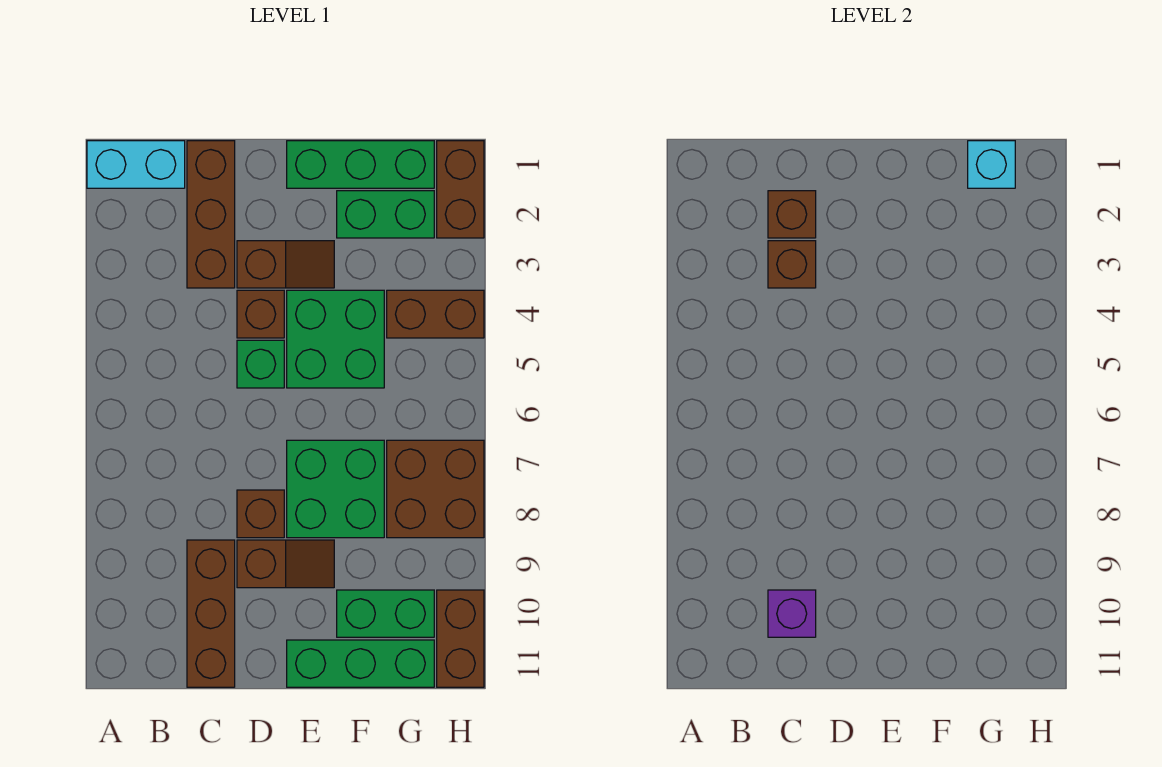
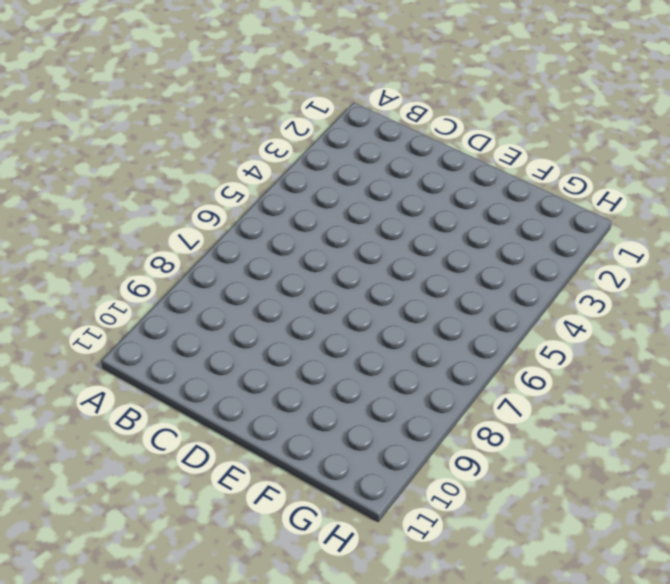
none -> cyan 1x2 brick [87,141,185,188]
none -> brown 1x3 brick [187,141,235,288]
none -> brown 1x3 brick [187,540,235,687]

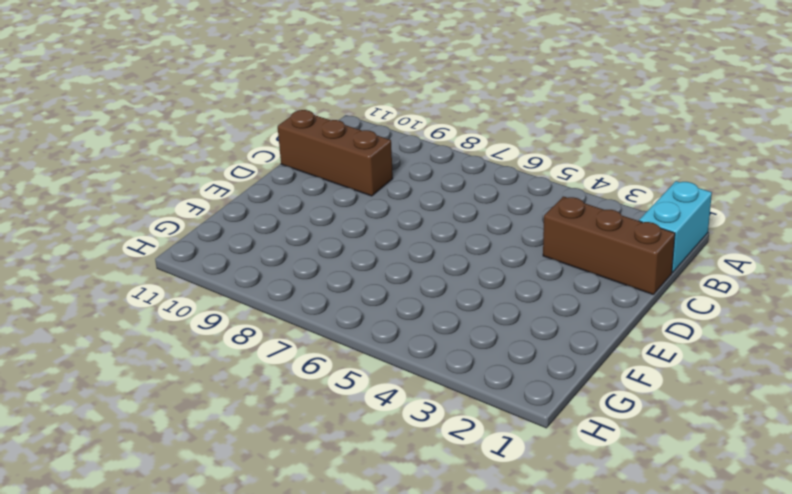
none -> brown 1x2 slope [237,241,334,288]
none -> brown 1x1 brick [237,290,284,338]
none -> green 1x1 brick [237,340,284,388]

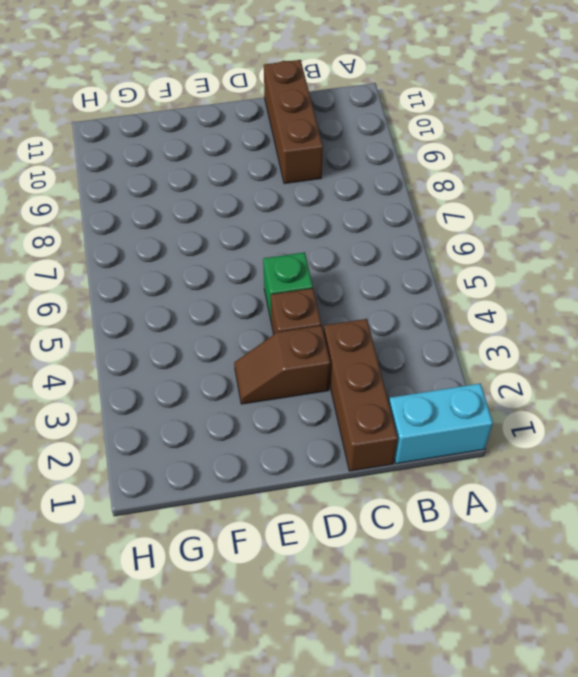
none -> brown 1x1 brick [237,490,284,538]
none -> brown 1x2 slope [237,540,334,588]
none -> green 1x3 brick [287,141,434,188]

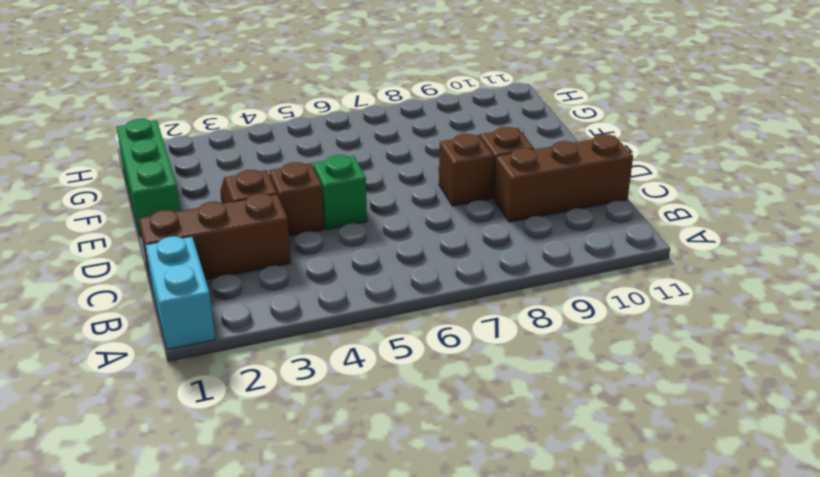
none -> green 2x2 brick [287,290,384,388]
none -> green 2x2 brick [287,440,384,538]
none -> green 1x3 brick [287,640,434,687]

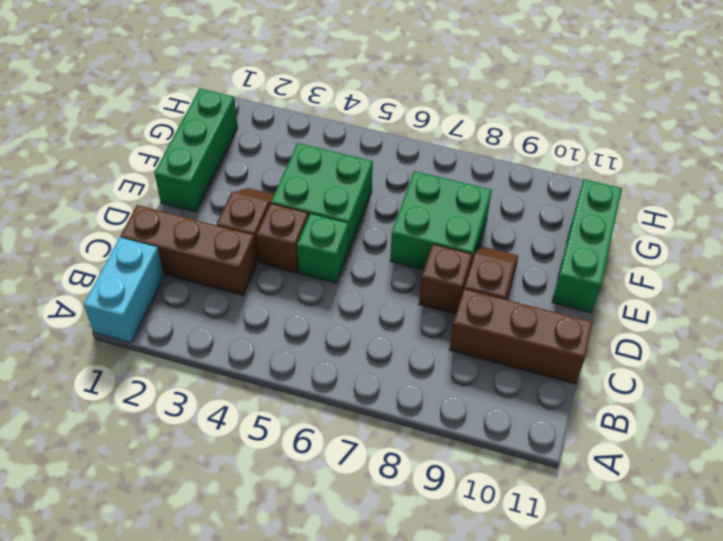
none -> green 1x2 brick [337,191,434,238]
none -> green 1x2 brick [337,590,434,637]
none -> brown 1x2 brick [387,290,484,338]

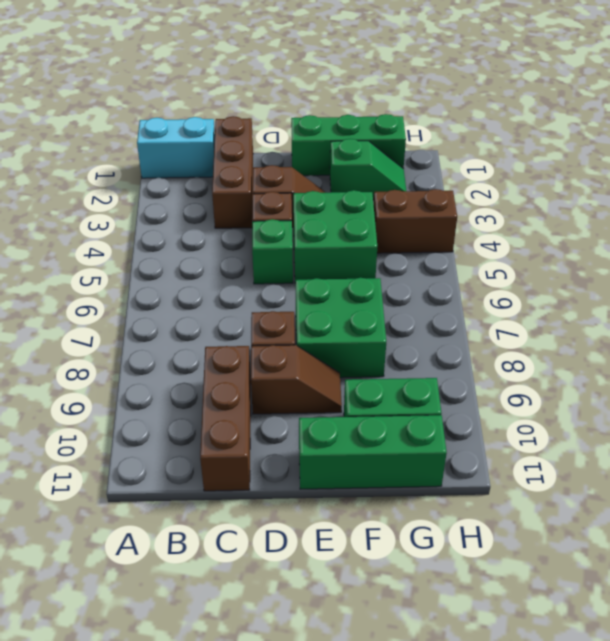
green 1x2 slope [330,139,406,200] -> green 1x2 brick [337,191,434,238]
none -> brown 2x2 brick [387,440,484,538]
none -> brown 1x2 brick [437,141,484,238]
none -> brown 1x2 brick [437,590,484,687]

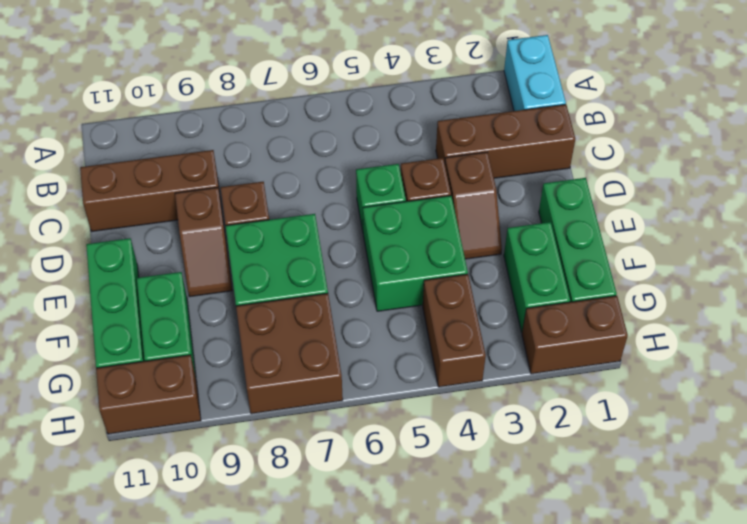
none -> brown 1x1 brick [768,191,816,238]
none -> brown 1x1 brick [768,241,816,288]
none -> purple 1x1 brick [768,590,816,637]

